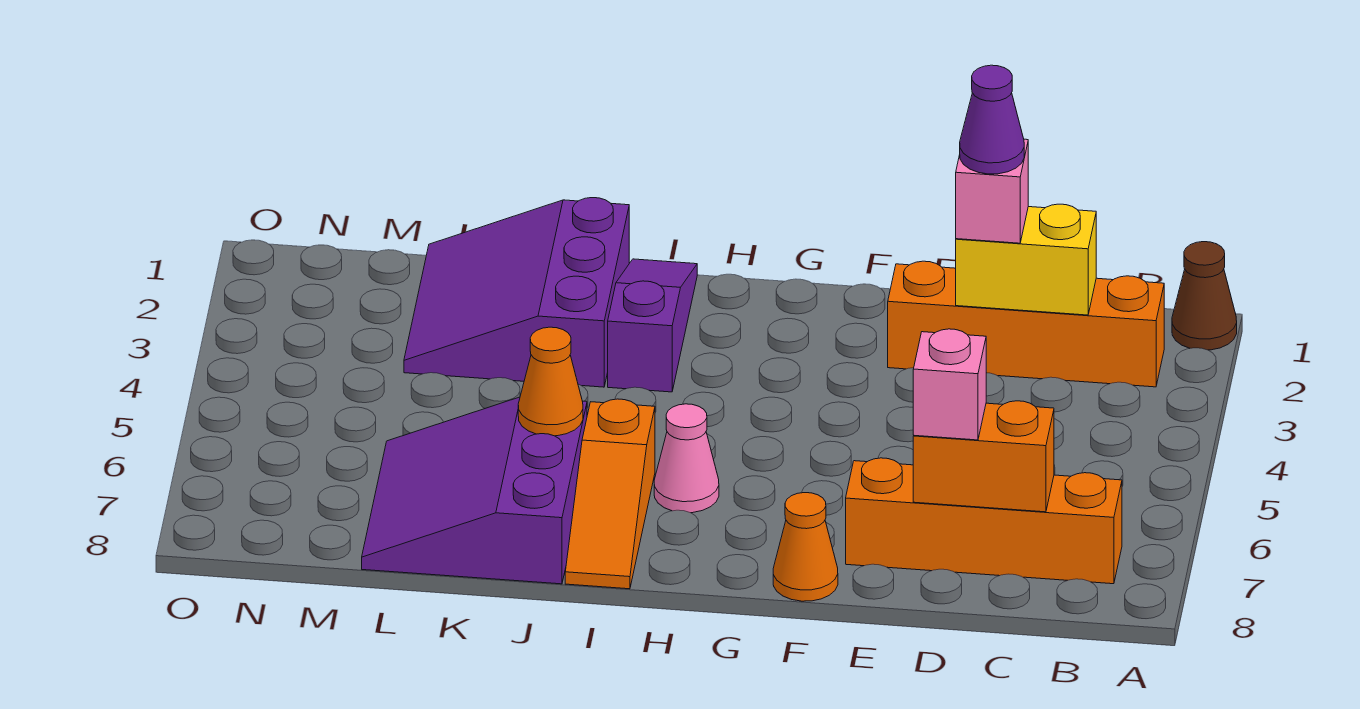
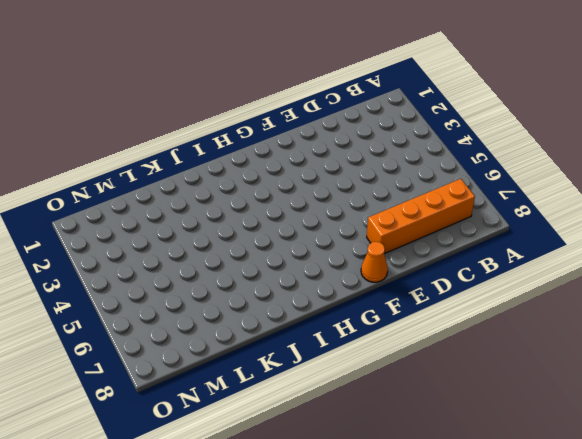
none -> brown 1x1 cone [1172,242,1237,350]
none -> orange 1x4 brick [888,261,1164,387]
none -> pink 1x1 cone [654,404,719,513]

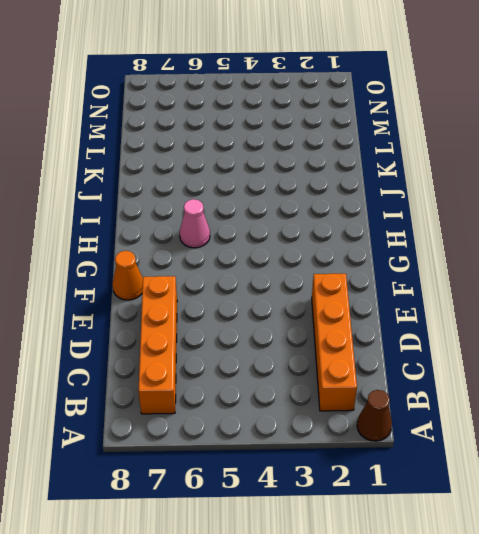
none -> purple 1x3 slope [608,259,697,392]
none -> orange 1x3 slope [565,399,655,589]
none -> purple 3x3 slope [404,198,629,387]

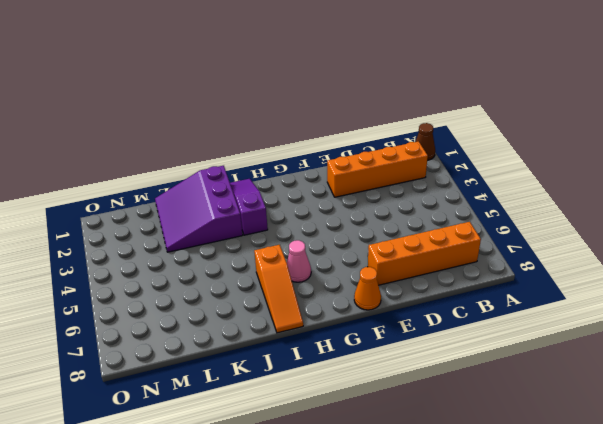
none -> purple 3x3 slope [362,397,587,584]
none -> yellow 1x2 brick [956,204,1096,315]
none -> orange 1x2 brick [913,401,1054,512]

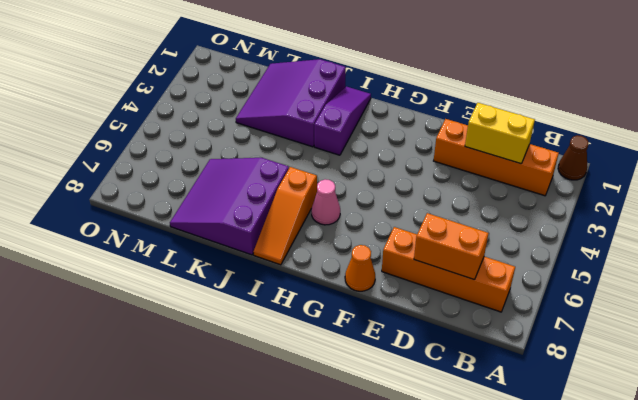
none -> orange 1x1 cone [518,327,583,436]
none -> pink 1x1 brick [956,139,1028,243]
none -> pink 1x1 brick [913,329,986,440]

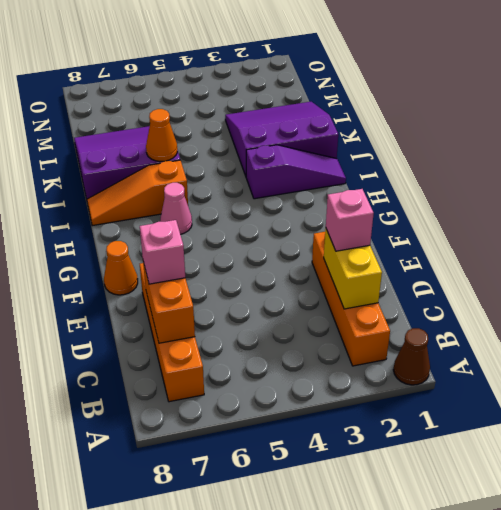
none -> purple 1x1 cone [960,65,1024,174]

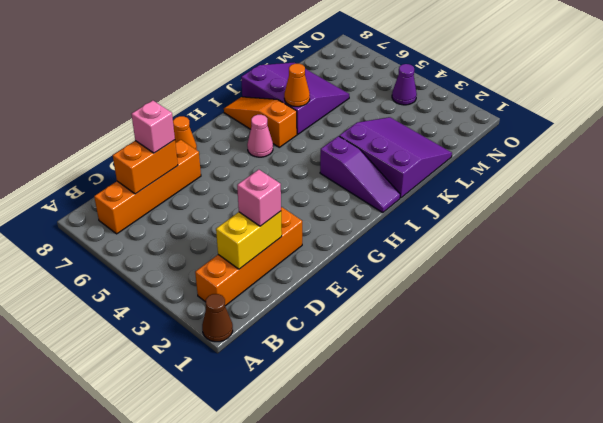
purple 1x1 cone [392,64,417,105] -> purple 1x1 cone moved to [960,65,1024,174]

